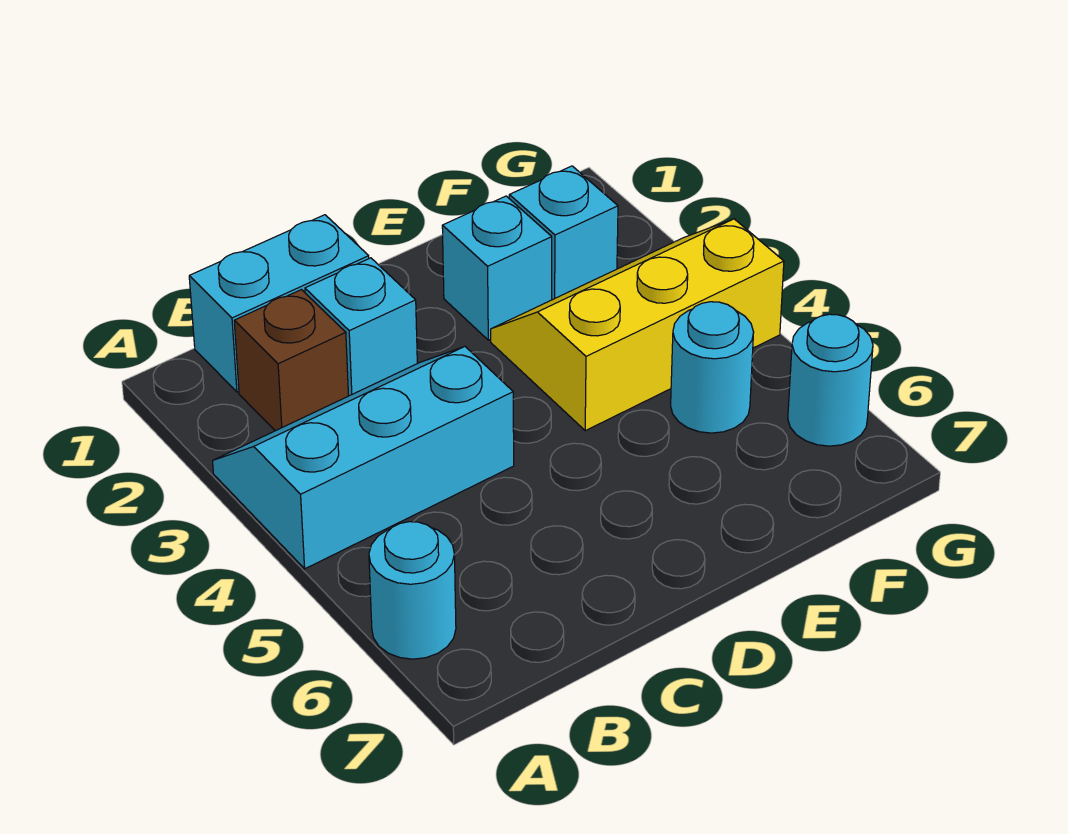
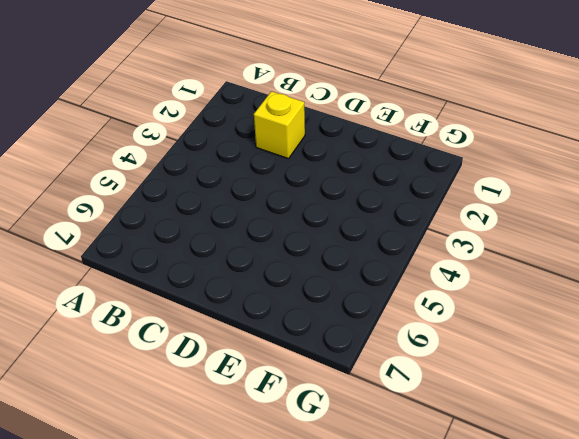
yellow 1x1 brick [254,91,305,159] -> cyan 1x1 brick [305,258,417,396]
none -> cyan 2x3 slope [213,347,514,569]
none -> cyan 1x1 round brick [369,522,456,659]

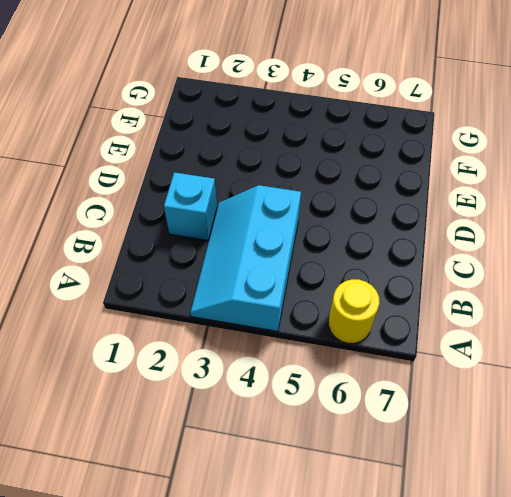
yellow 1x1 round brick [328,279,380,344] -> cyan 1x1 round brick [369,522,456,659]
none -> cyan 1x2 brick [189,215,369,392]
none -> brown 1x1 brick [234,290,348,431]

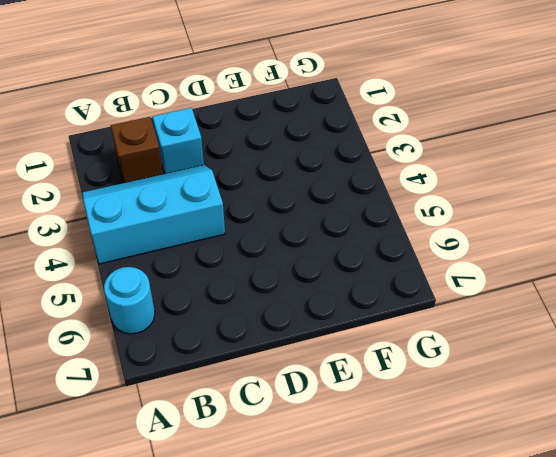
none -> cyan 1x2 brick [189,215,369,392]
none -> cyan 1x1 brick [442,196,552,340]

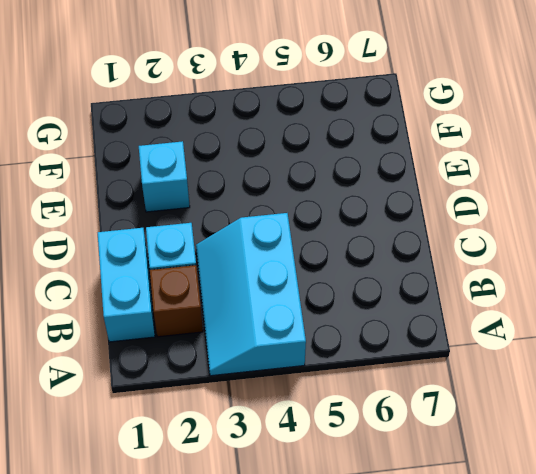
none -> cyan 1x1 round brick [369,522,456,659]
none -> yellow 2x3 slope [491,219,784,431]

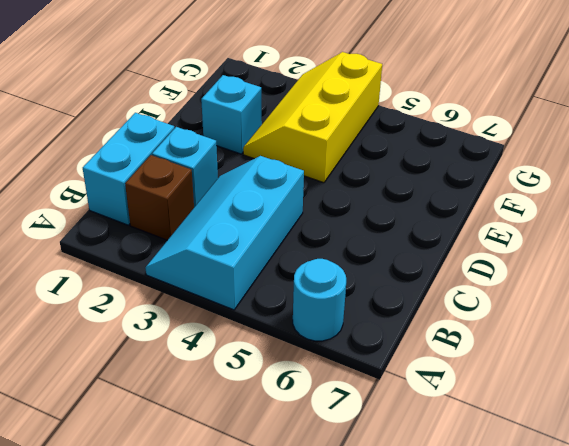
none -> cyan 1x1 brick [509,166,618,300]
none -> cyan 1x1 round brick [671,302,754,433]

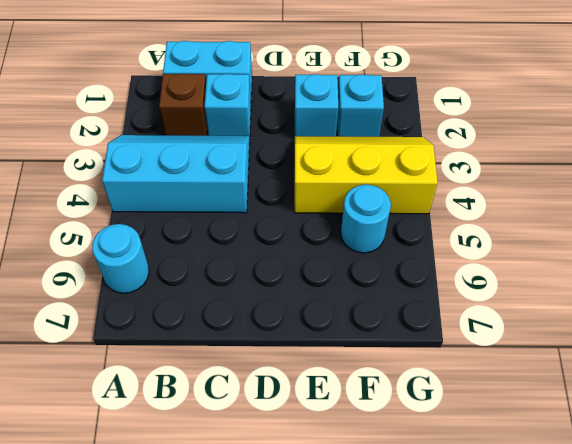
none -> cyan 1x1 round brick [788,314,873,446]

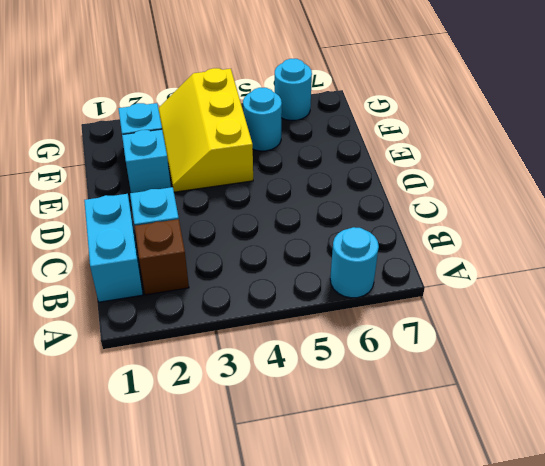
none -> cyan 2x3 slope [213,347,514,569]

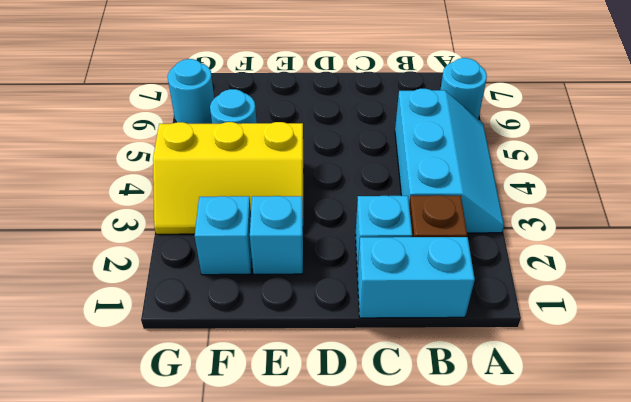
cyan 2x3 slope [395,89,504,233] -> cyan 2x3 slope turned to [213,347,514,569]

